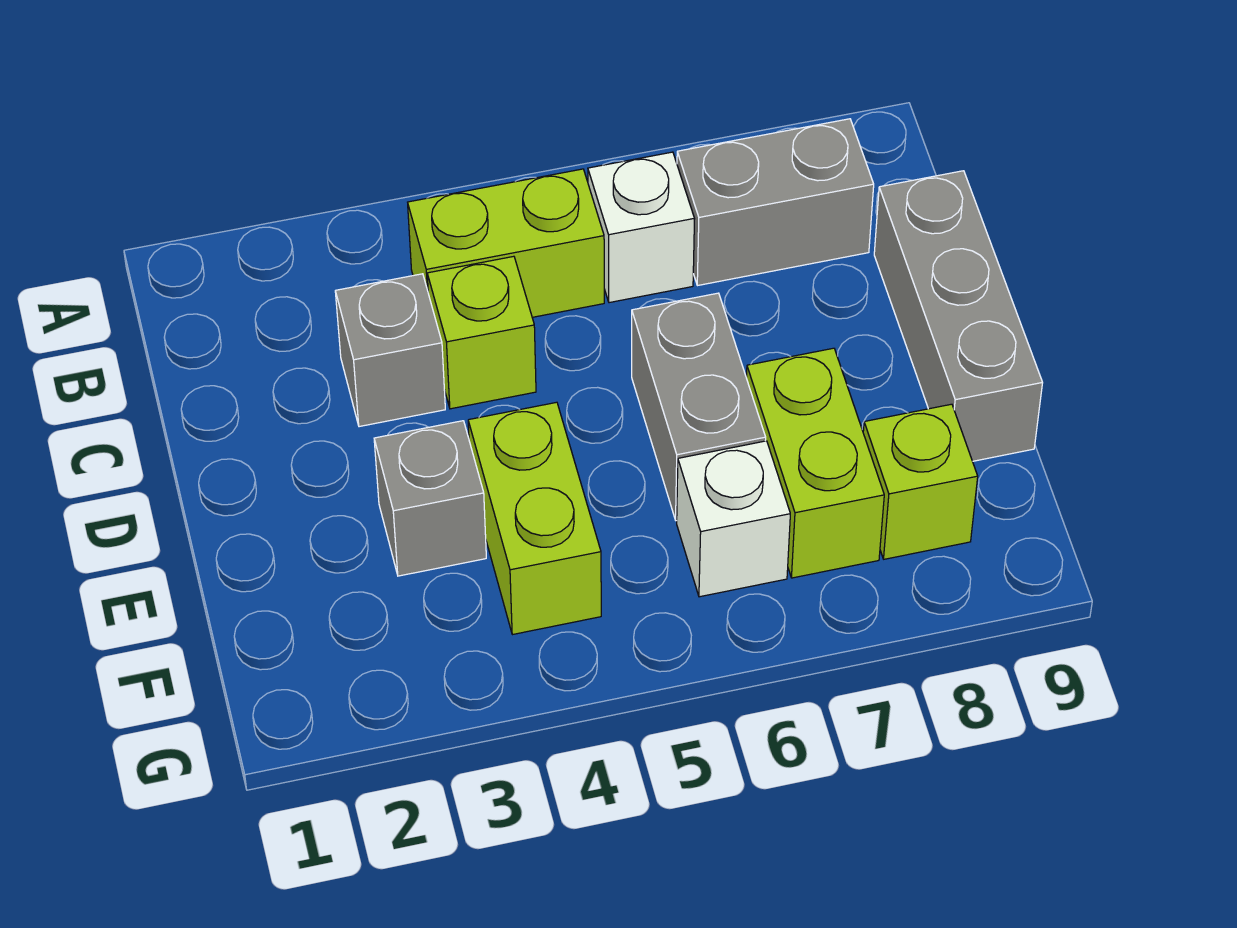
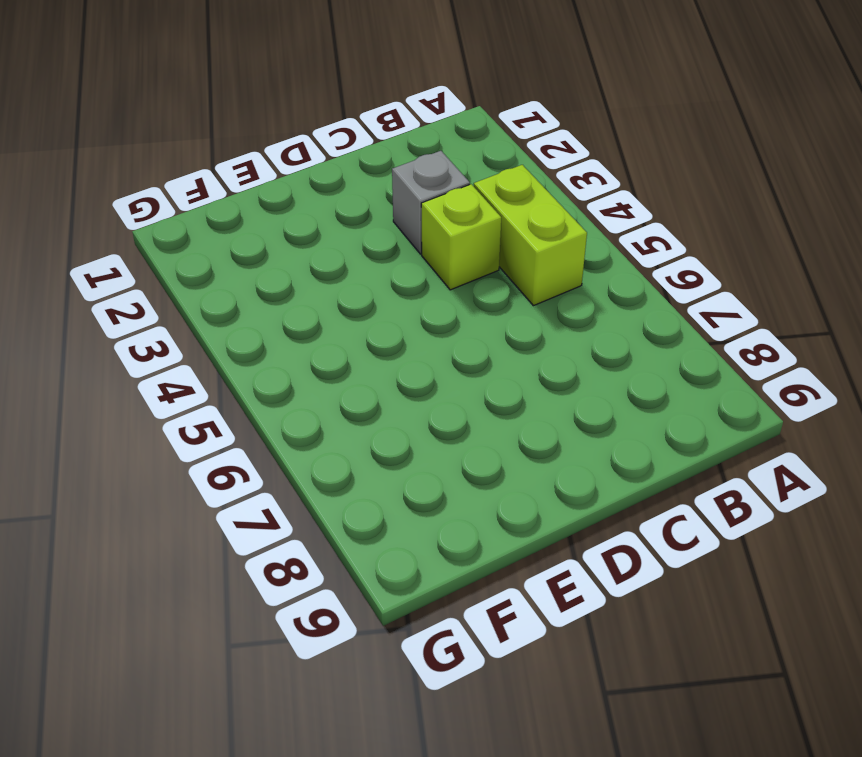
none -> white 1x1 brick [588,152,695,303]
none -> grey 1x2 brick [677,119,874,286]
none -> grey 1x3 brick [874,171,1042,461]

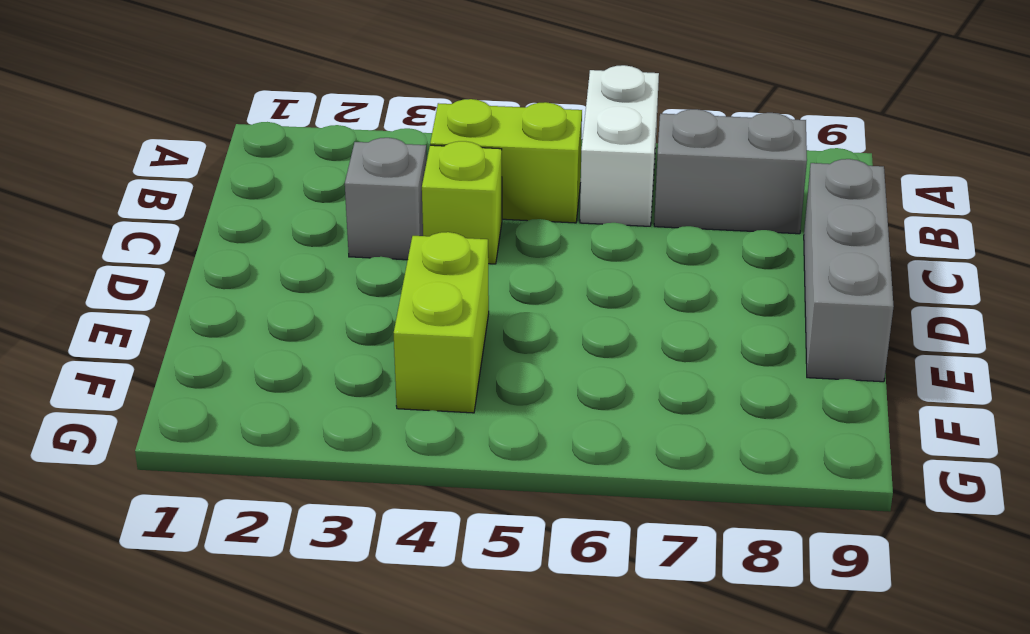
white 1x2 brick [580,65,659,226] -> white 1x1 brick [588,152,695,303]
none -> grey 1x2 brick [632,293,766,521]
none -> grey 1x1 brick [374,421,486,576]
none -> lime 1x2 brick [746,348,884,578]

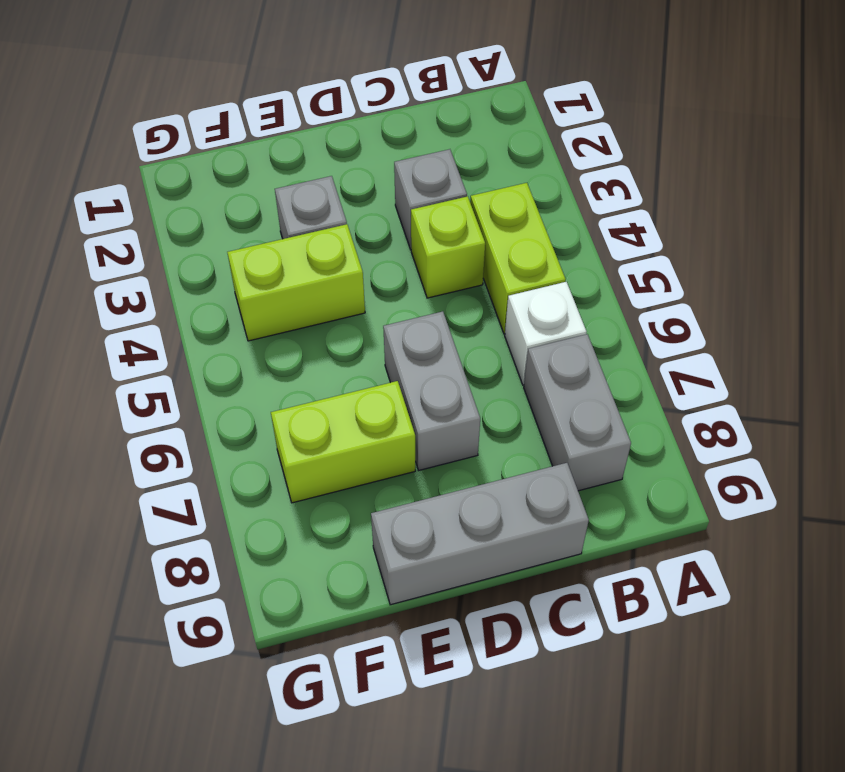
grey 1x2 brick [383,311,480,470] -> grey 1x2 brick turned to [632,293,766,521]
none -> white 1x1 brick [677,441,790,597]
none -> lime 1x1 brick [863,404,978,559]

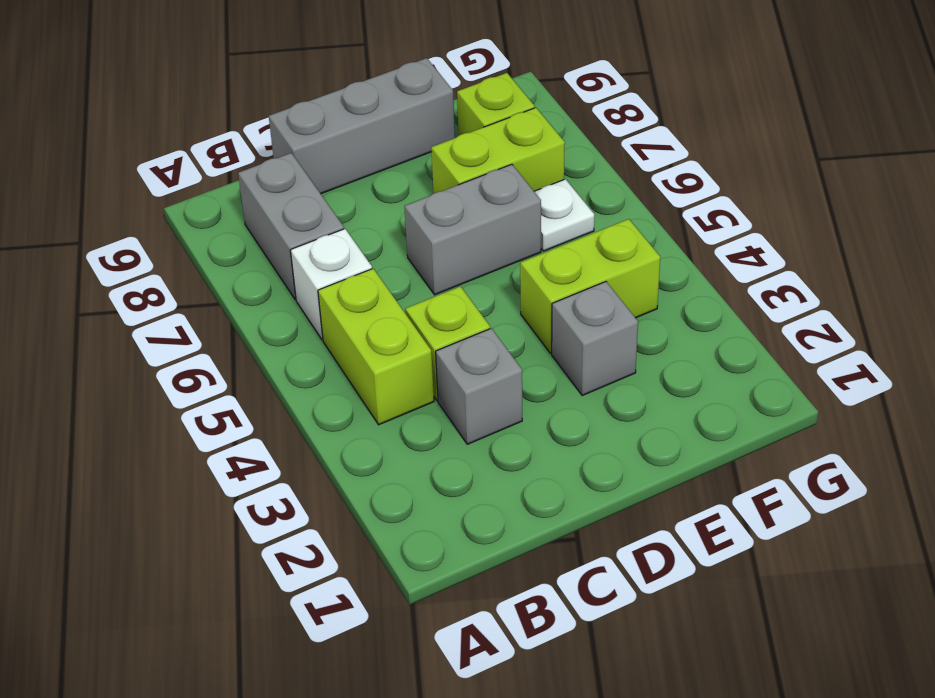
white 1x1 plate [534,179,594,251] -> white 1x1 brick [677,441,790,597]

